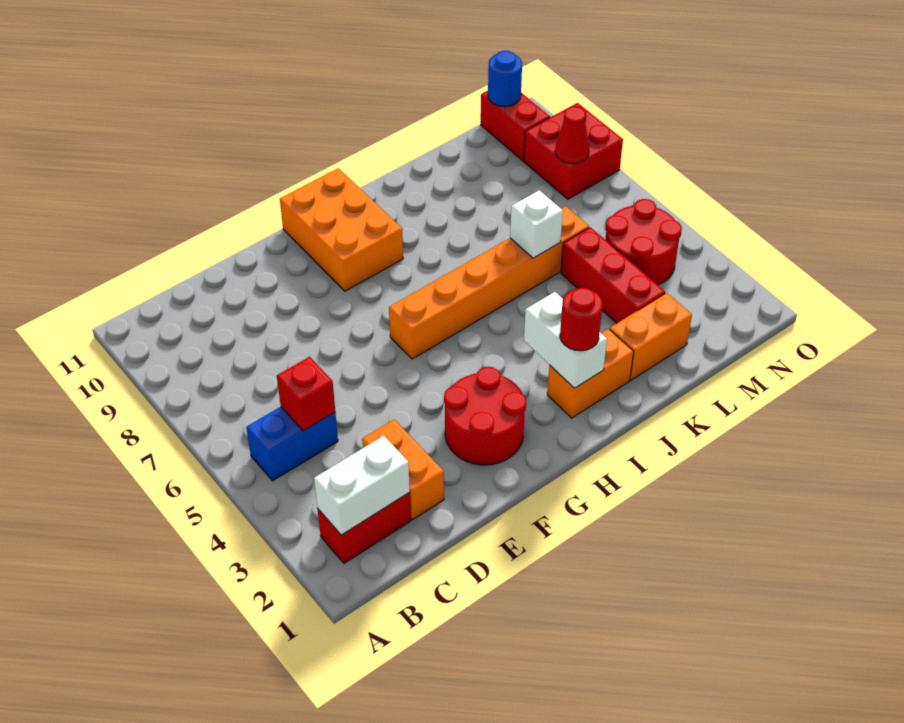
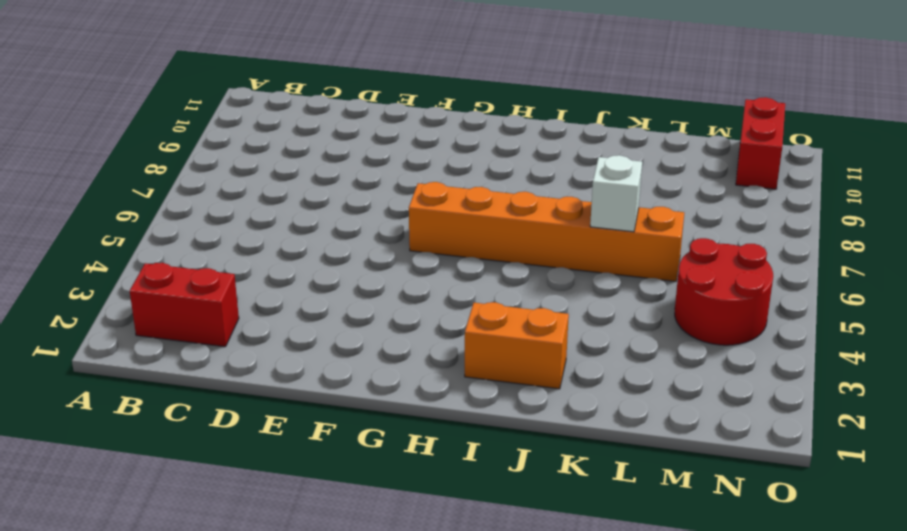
none -> blue 1x2 brick [246,407,338,481]
none -> orange 1x2 brick [362,419,444,520]
none -> red 2x2 round brick [444,367,526,465]

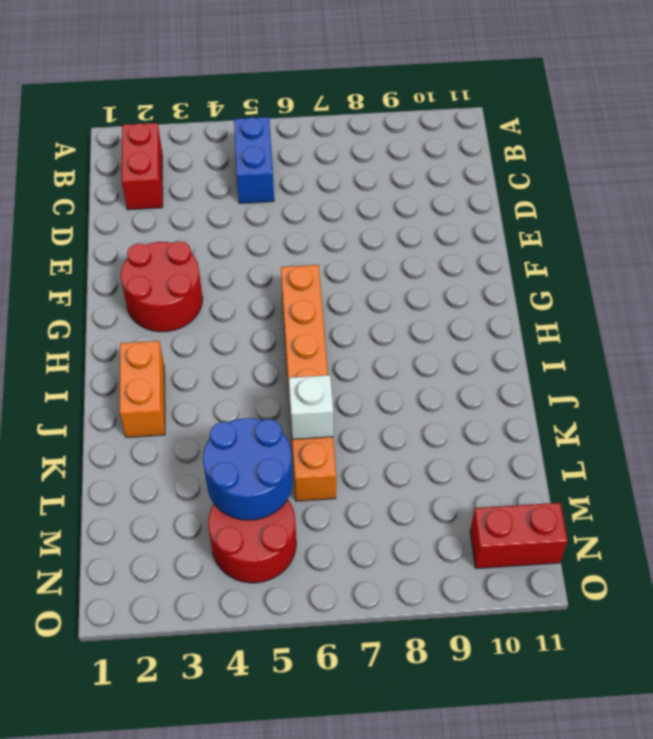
blue 2x2 round brick [203,418,293,520] -> none
none -> orange 1x2 brick [362,419,444,520]
none -> orange 2x3 brick [280,168,403,291]
none -> orange 1x2 brick [610,293,692,380]

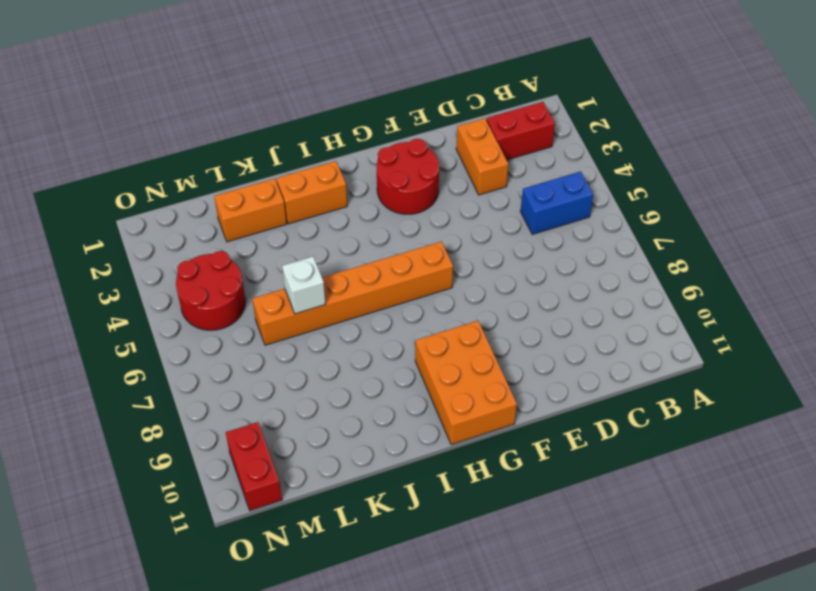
none -> red 1x3 brick [561,227,665,323]
none -> red 2x2 brick [524,103,623,199]
none -> white 1x2 brick [314,436,410,535]

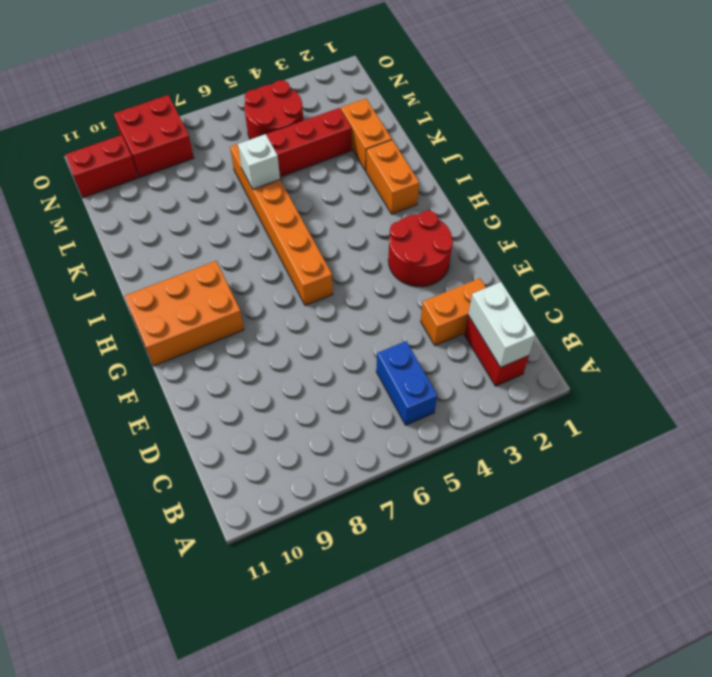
none -> red 1x1 brick [277,357,335,431]
none -> white 1x2 brick [524,292,607,388]
none -> red 1x1 cone [555,106,590,164]

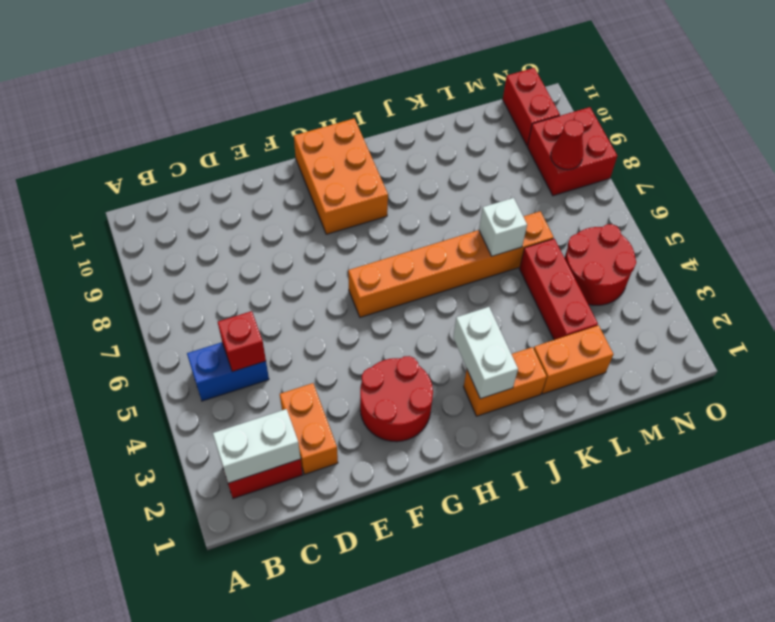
none -> blue 1x1 round brick [488,51,522,107]
none -> red 1x1 round brick [560,288,603,351]

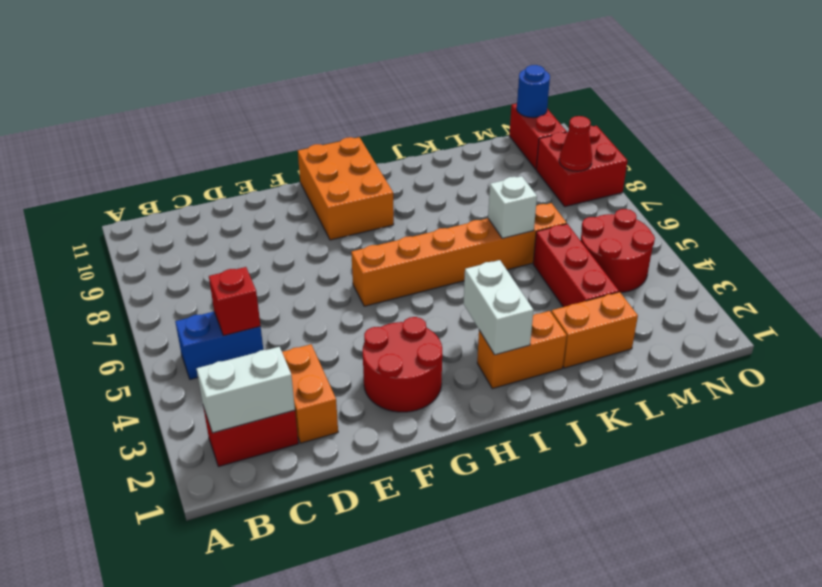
none -> red 1x1 round brick [560,288,603,351]

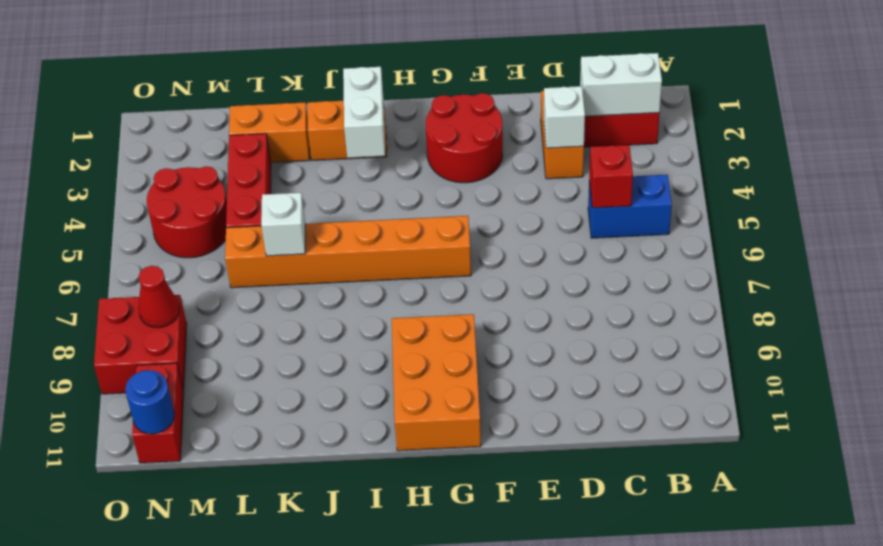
white 1x1 brick [544,86,585,148] -> none
none -> red 1x1 round brick [560,288,603,351]

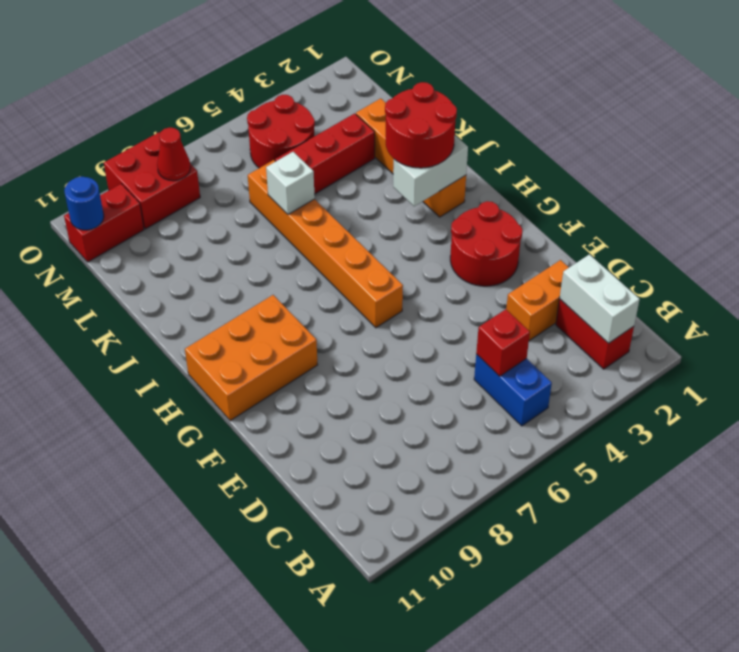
red 2x2 round brick [385,82,457,168] -> red 1x1 round brick [560,288,603,351]

